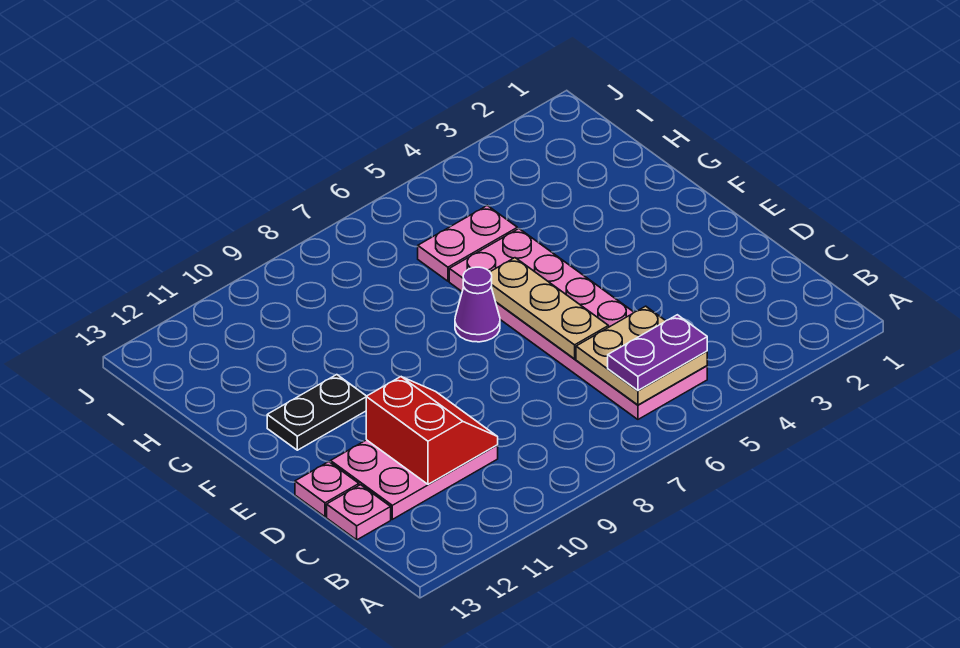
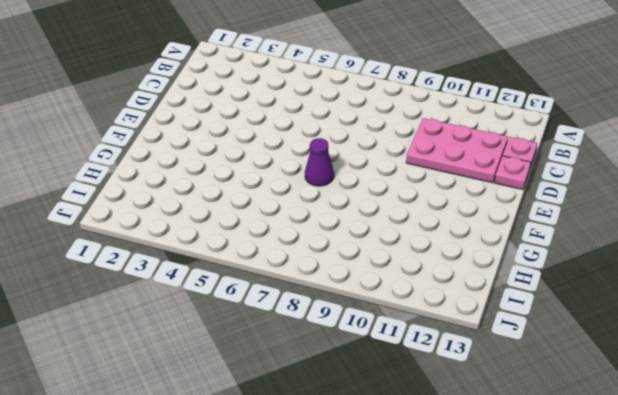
none -> pink 2x6 plate [449,229,707,419]
none -> black 1x2 plate [267,375,366,450]

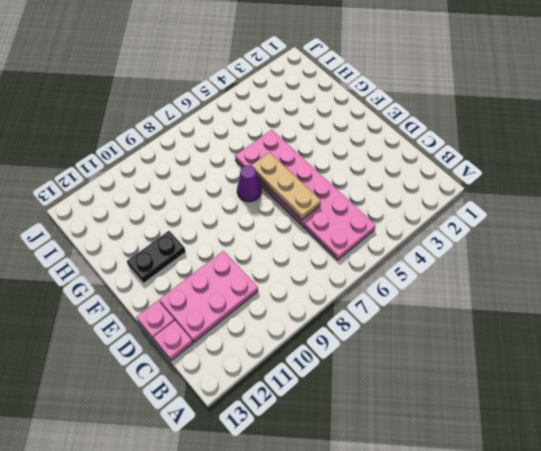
none -> pink 1x2 plate [418,205,517,281]
none -> tan 2x2 plate [576,306,707,405]

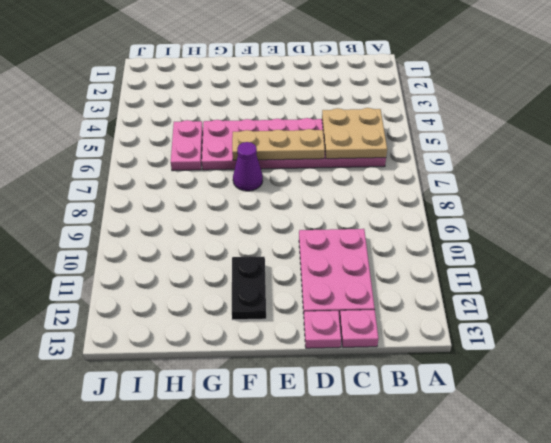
none -> red 2x2 slope [366,377,498,484]
none -> purple 1x2 plate [608,315,707,391]

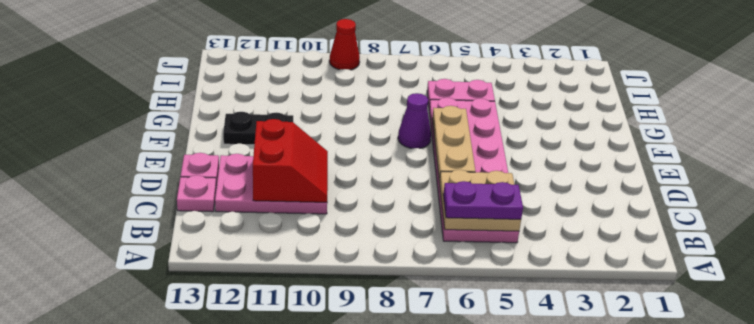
red 1x1 cone [329,19,360,70] -> none

